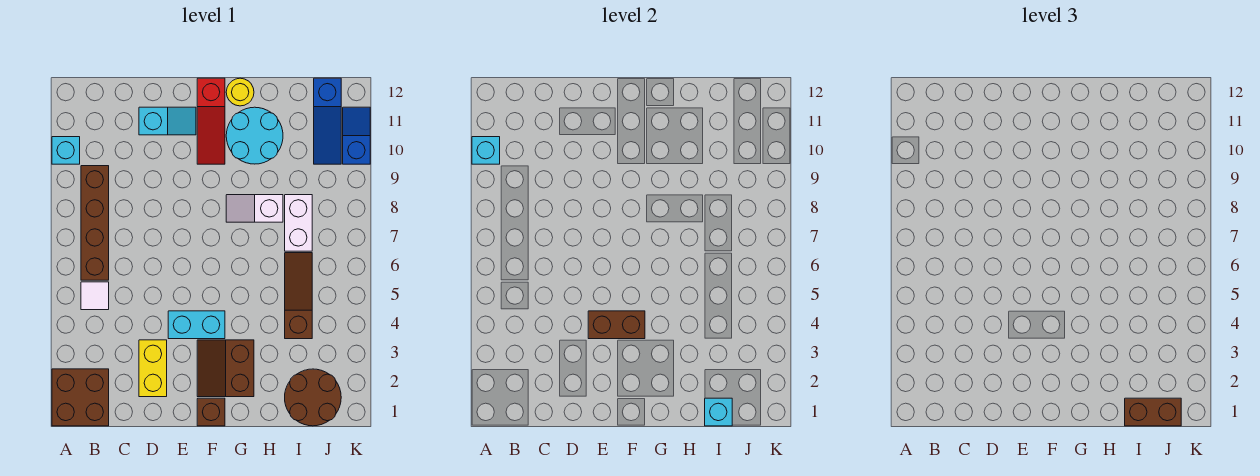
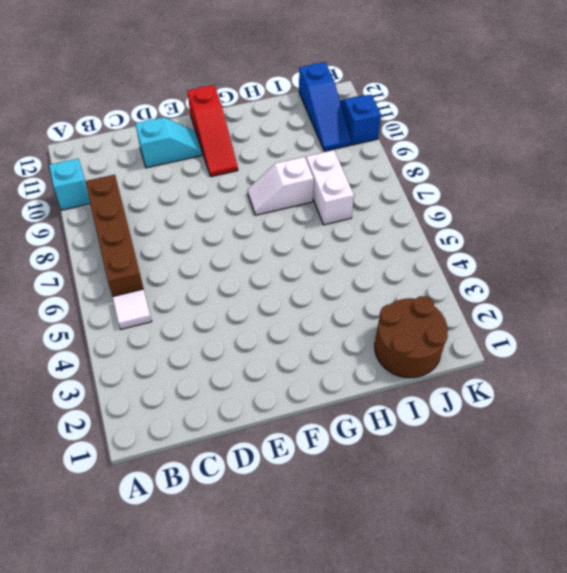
none -> brown 2x2 brick [52,369,109,426]
none -> yellow 1x2 brick [139,340,167,397]
none -> cyan 1x2 brick [168,311,225,339]

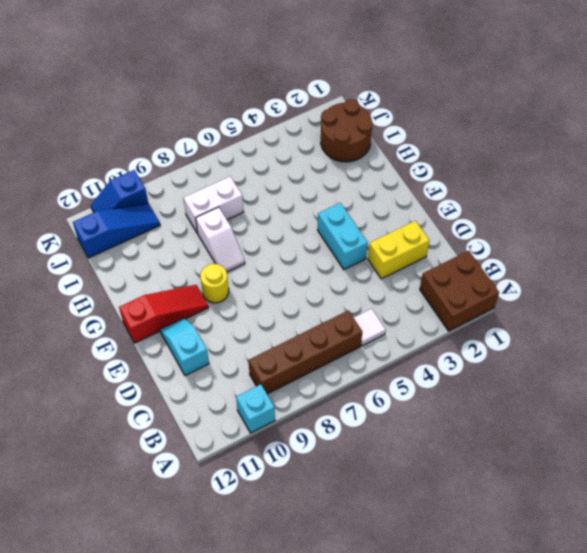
yellow 1x1 round brick [200,264,229,303] -> yellow 1x1 round brick moved to [226,78,254,106]
none -> brown 1x1 brick [197,398,225,426]
none -> brown 2x2 slope [197,340,254,397]
none -> cyan 2x2 round brick [226,107,283,164]

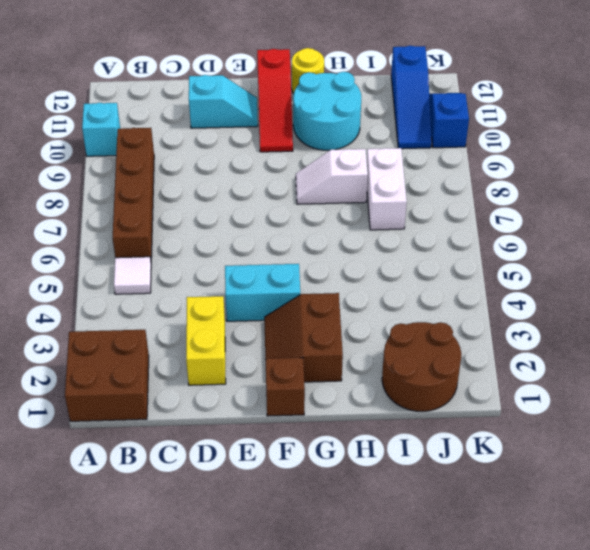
none -> brown 1x3 slope [285,253,312,339]
none -> cyan 1x1 brick [472,137,500,164]
none -> brown 1x2 brick [588,311,645,339]

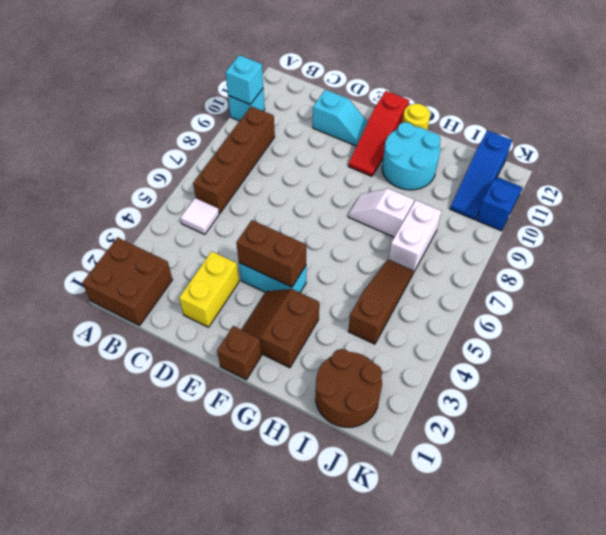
none -> cyan 1x1 brick [705,398,732,426]
none -> brown 1x2 brick [1125,398,1181,426]

